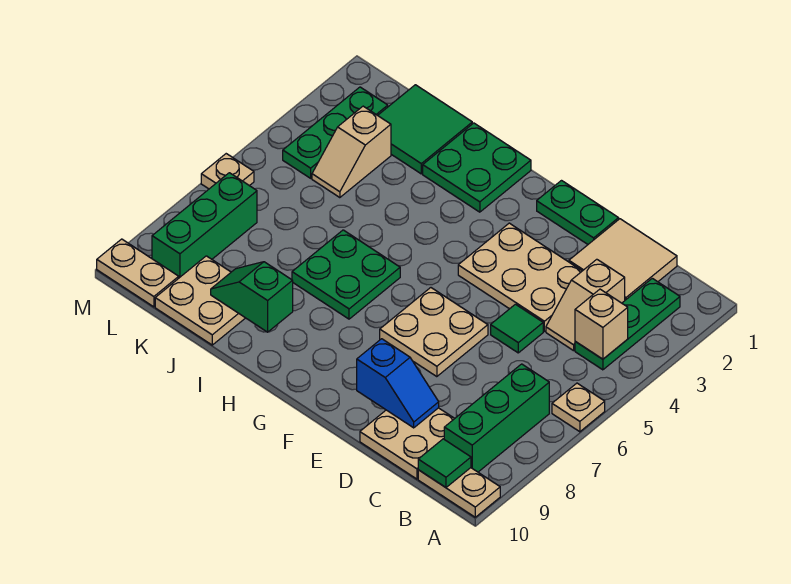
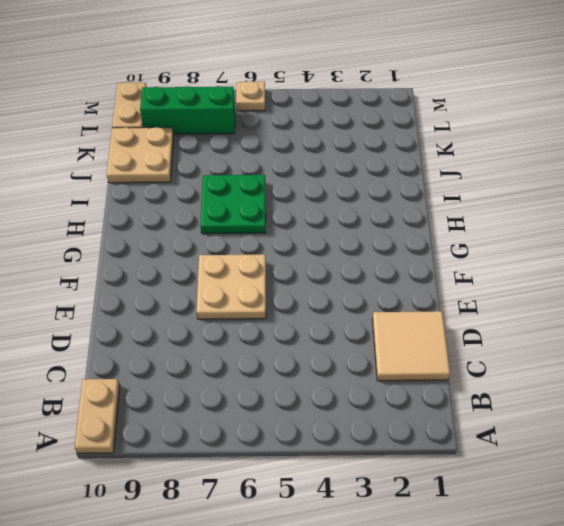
none -> tan 1x1 plate [552,383,605,432]
none -> green 1x3 plate [575,278,680,370]
none -> green 1x3 brick [444,364,549,472]

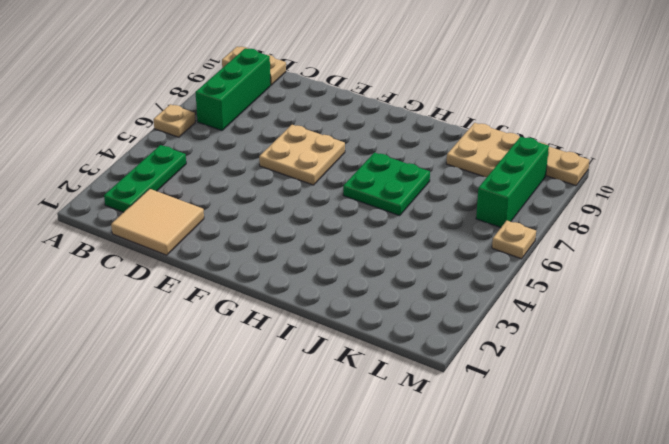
none -> tan 1x2 slope [546,259,625,351]
none -> tan 2x2 plate [360,408,455,479]
none -> tan 2x3 plate [458,223,582,331]

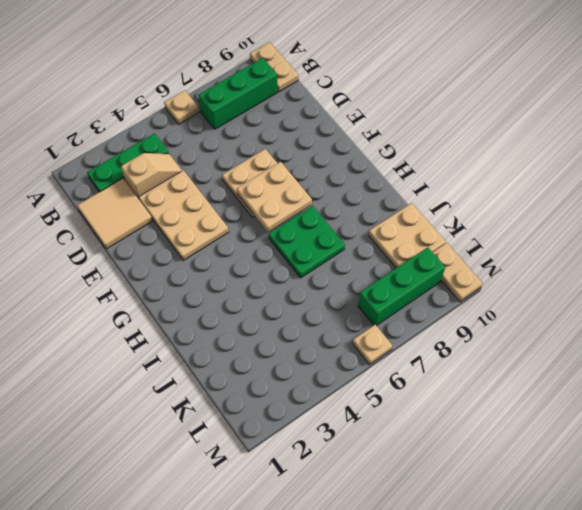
tan 2x2 plate [237,162,312,232] -> tan 2x2 plate moved to [360,408,455,479]
none -> green 1x1 tile [491,304,543,353]
none -> green 1x2 plate [537,181,619,244]
none -> green 2x2 plate [423,123,531,212]

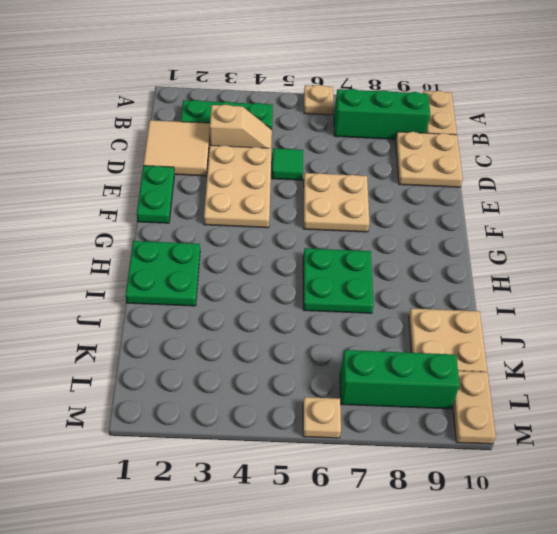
none -> green 2x2 tile [378,85,472,174]
none -> tan 1x2 slope [312,106,391,198]
none -> green 1x3 plate [283,87,388,178]

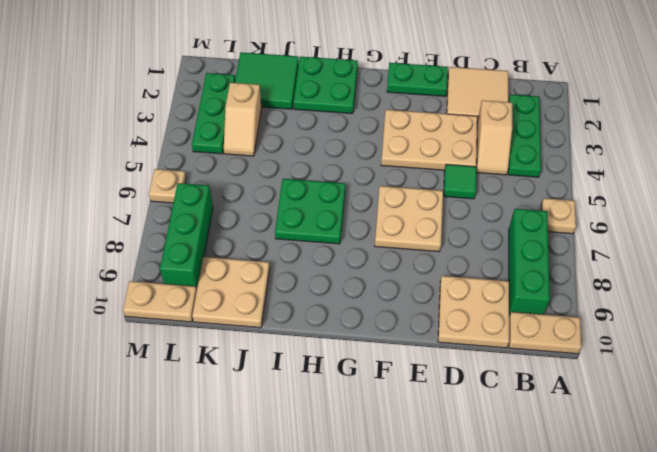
none -> tan 1x1 brick [575,289,628,359]
none -> green 1x1 tile [418,439,471,487]
none -> blue 1x2 slope [357,339,439,428]

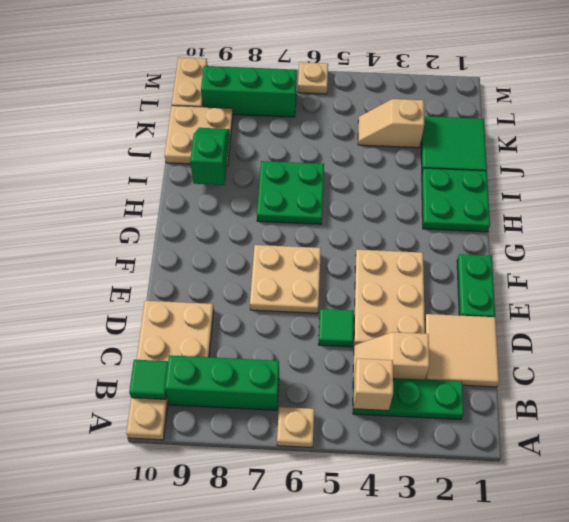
none -> green 1x3 plate [283,87,388,178]
none -> blue 1x2 slope [357,339,439,428]

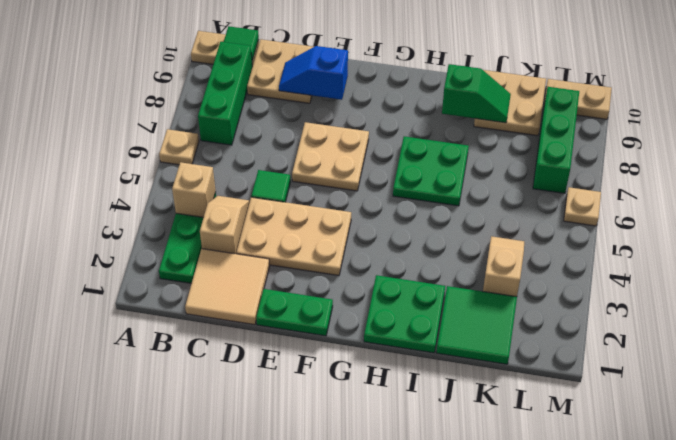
none -> green 1x3 plate [283,87,388,178]

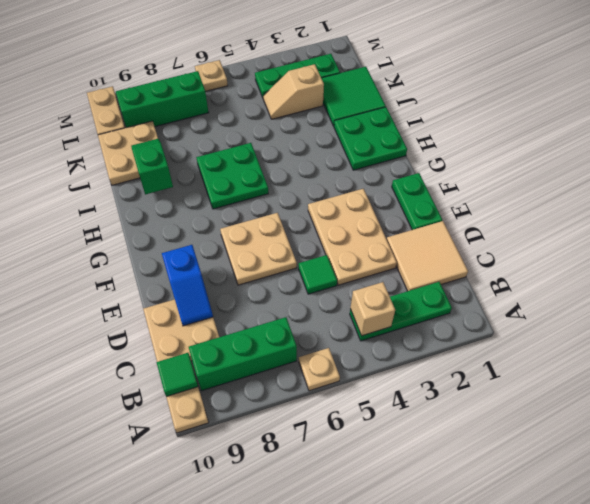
none -> tan 1x2 slope [546,259,625,351]

